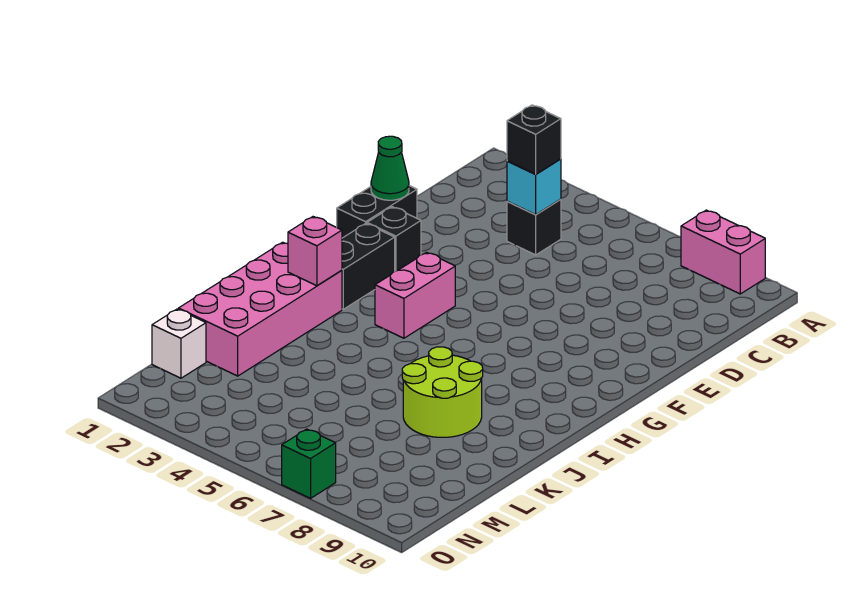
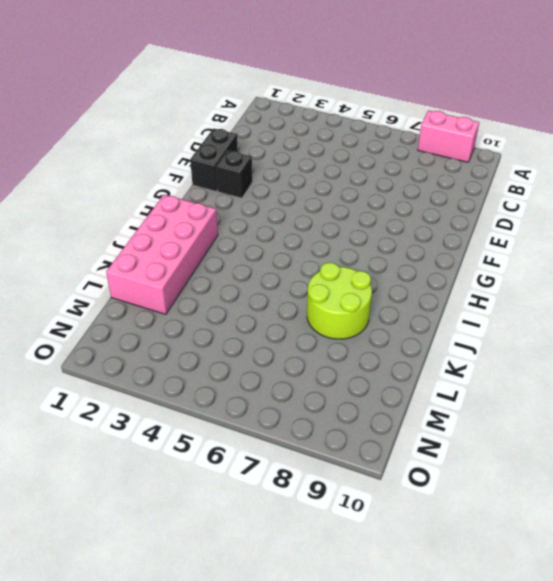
none -> black 1x1 brick [507,199,561,255]
none -> black 1x2 brick [342,223,395,309]
none -> pink 1x2 brick [375,252,455,338]

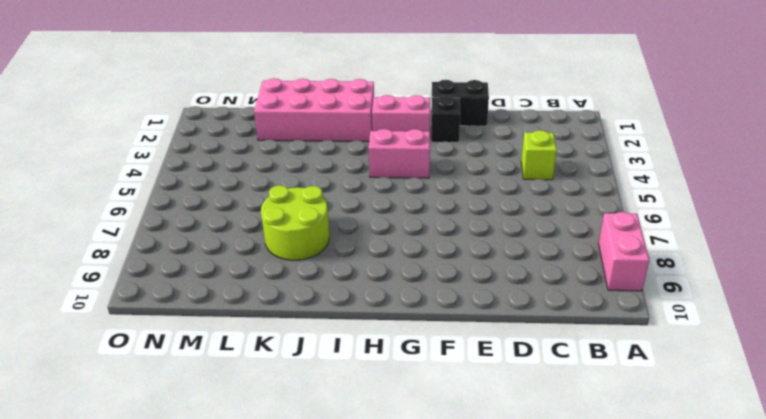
lime 1x1 brick [521,130,557,180] -> black 1x1 brick [507,199,561,255]
pink 1x2 brick [372,95,430,131] -> black 1x2 brick [342,223,395,309]
none -> white 1x1 brick [152,309,206,378]
none -> green 1x1 brick [282,429,336,498]
none -> cyan 1x1 brick [507,159,561,214]

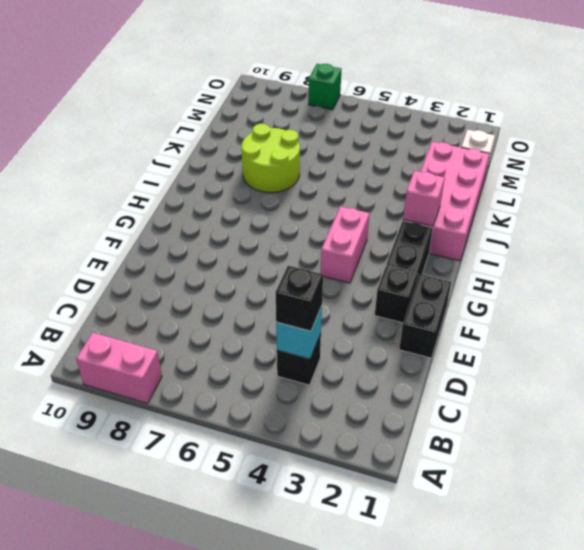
none -> green 1x1 cone [371,136,409,200]

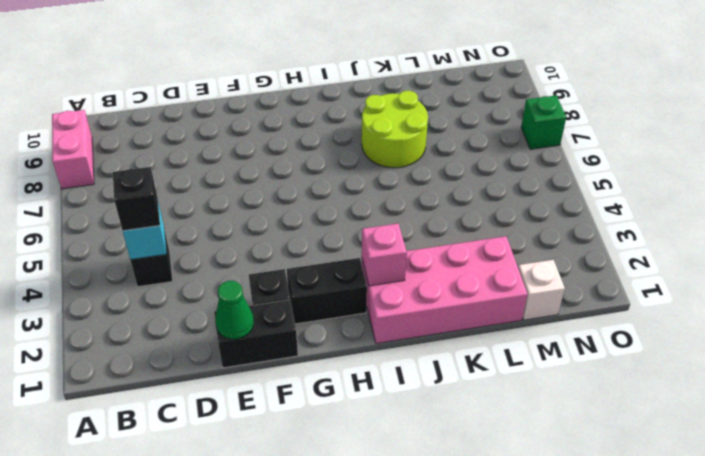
none -> pink 1x2 brick [375,252,455,338]

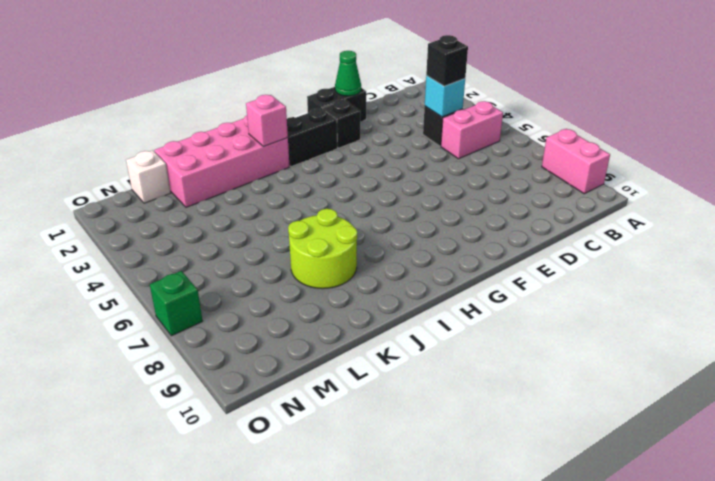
pink 1x2 brick [441,101,503,159] -> pink 1x2 brick moved to [375,252,455,338]

